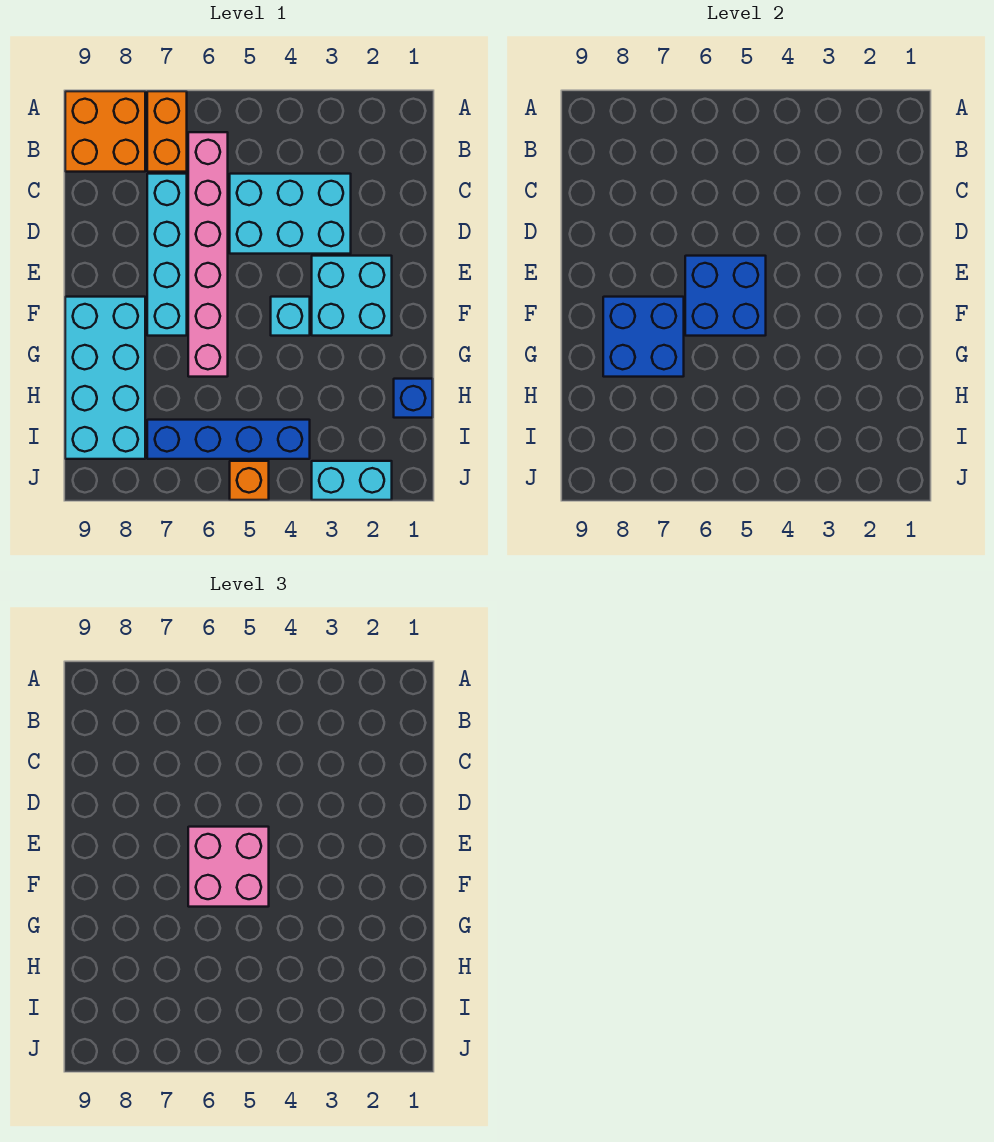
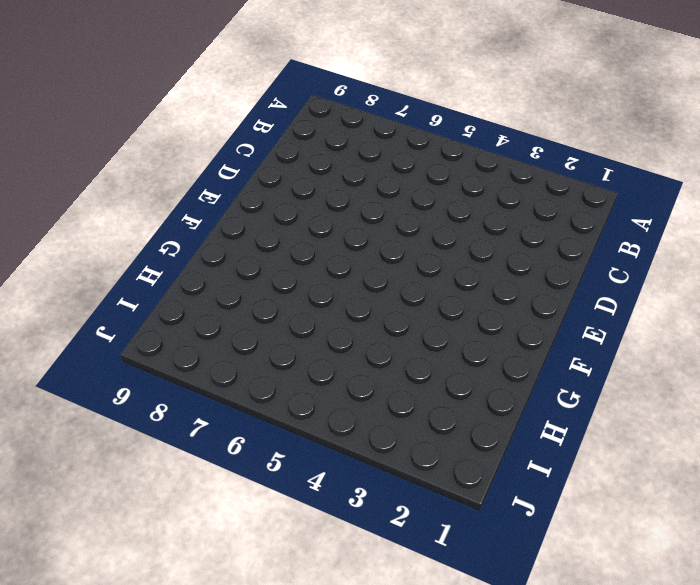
none -> orange 1x2 brick [147,91,187,172]
none -> orange 2x2 brick [65,91,145,172]
none -> pink 1x6 brick [188,132,228,377]

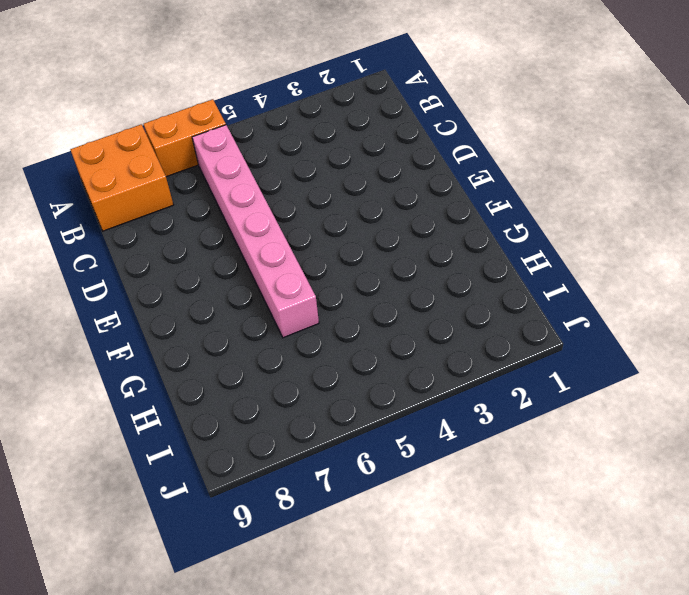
orange 1x2 brick [144,99,226,177] -> orange 1x2 brick turned to [147,91,187,172]
none -> cyan 2x3 brick [230,174,351,254]
none -> cyan 1x4 brick [147,174,187,336]
none -> cyan 2x2 brick [312,256,392,336]

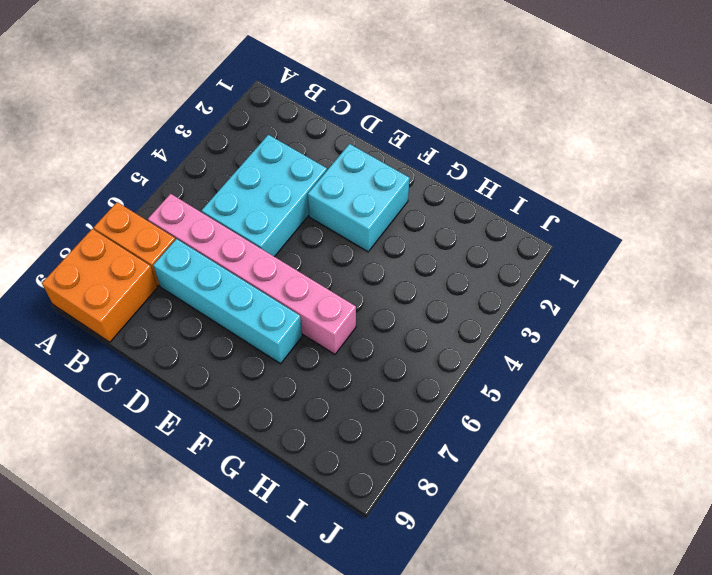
none -> cyan 1x1 brick [271,297,310,336]
none -> cyan 2x4 brick [65,297,145,459]
none -> blue 1x1 brick [394,379,433,418]

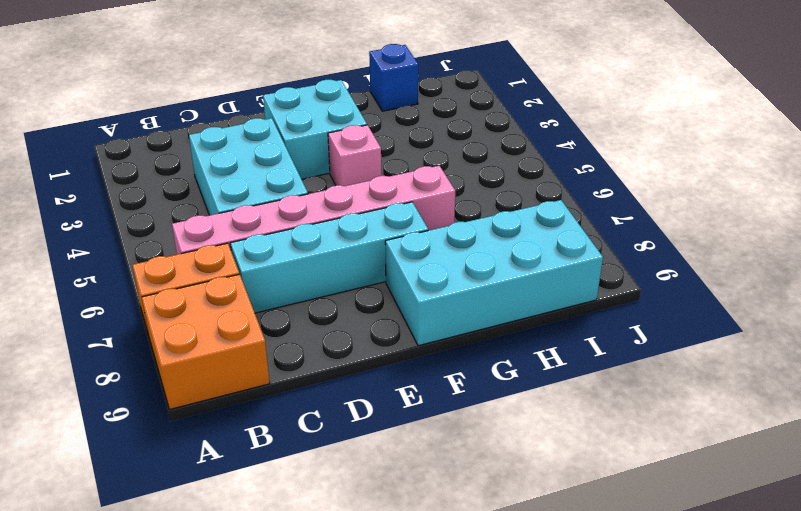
pink 1x1 brick [328,125,381,186] -> cyan 1x1 brick [271,297,310,336]
none -> blue 1x4 brick [147,420,310,459]
none -> cyan 1x2 brick [312,461,392,500]
none -> orange 1x1 brick [230,461,269,500]

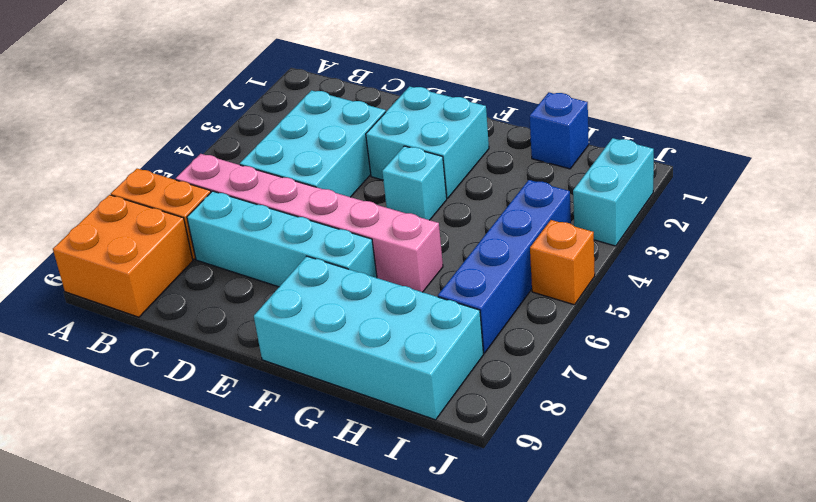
none -> blue 2x2 brick [685,256,766,336]
none -> blue 2x2 brick [603,297,684,377]
none -> pink 2x2 brick [188,827,269,907]

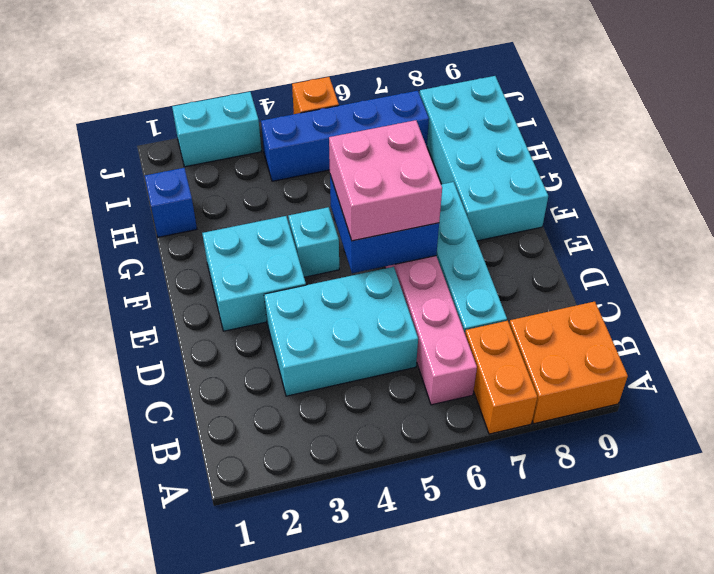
none -> blue 2x2 brick [603,297,684,377]

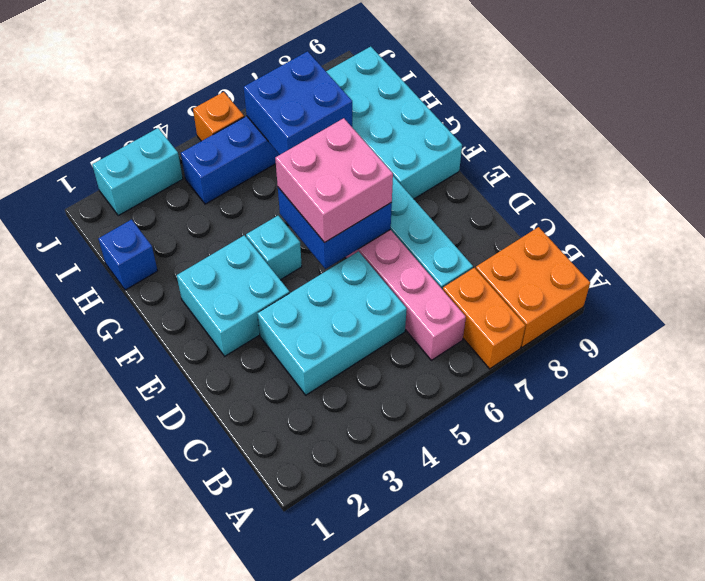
blue 2x2 brick [244,51,352,155] -> blue 2x2 brick moved to [603,297,684,377]

